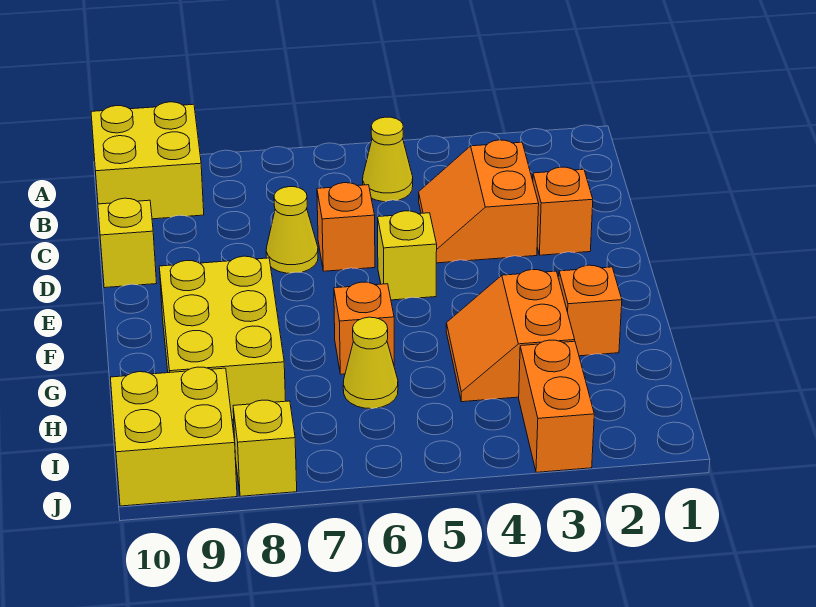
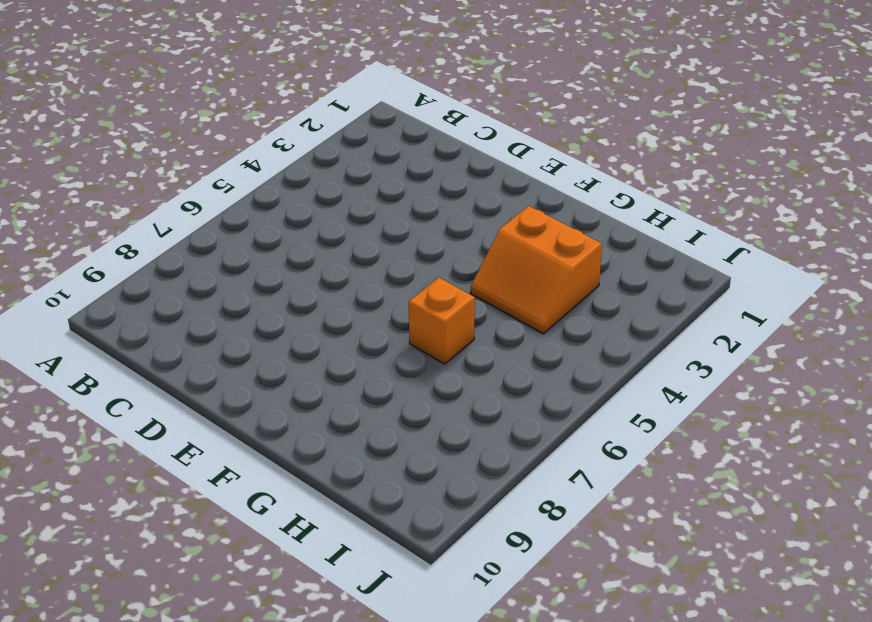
none -> yellow 2x2 brick [91,102,204,219]
none -> yellow 1x1 cone [363,117,413,202]
none -> orange 2x2 slope [419,140,539,263]

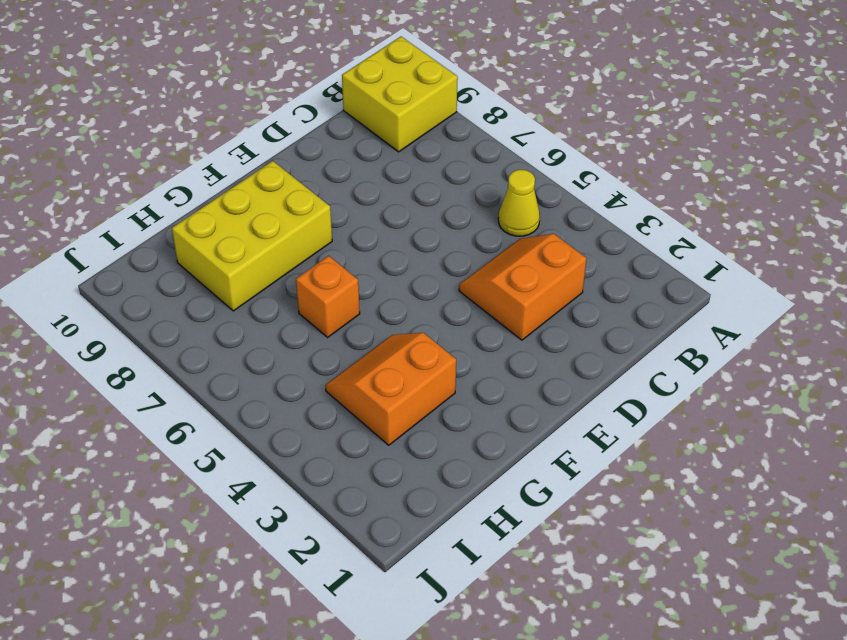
none -> orange 1x1 brick [533,167,593,255]
none -> orange 1x1 brick [317,183,375,271]
none -> yellow 1x1 cone [266,187,318,273]

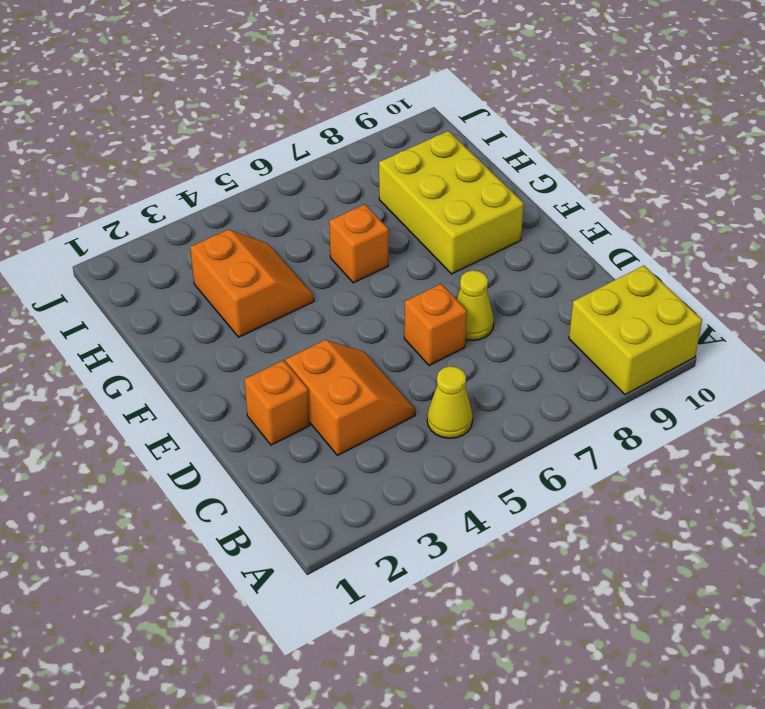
none -> yellow 1x1 brick [98,198,157,288]
none -> yellow 1x1 brick [378,211,437,300]
none -> orange 1x1 brick [559,265,622,356]

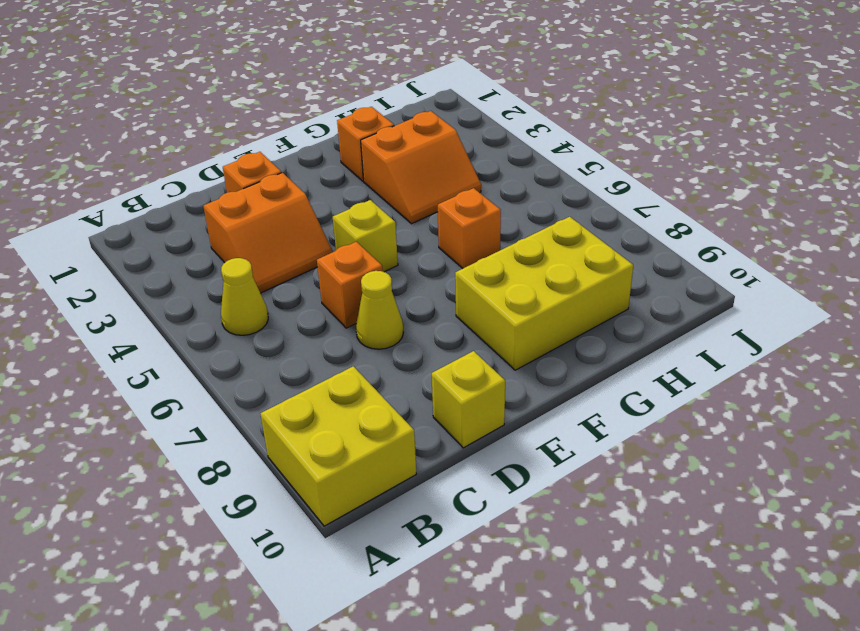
none -> yellow 1x1 cone [343,317,398,409]
none -> orange 1x2 brick [519,340,594,472]
none -> yellow 2x2 brick [110,367,237,506]

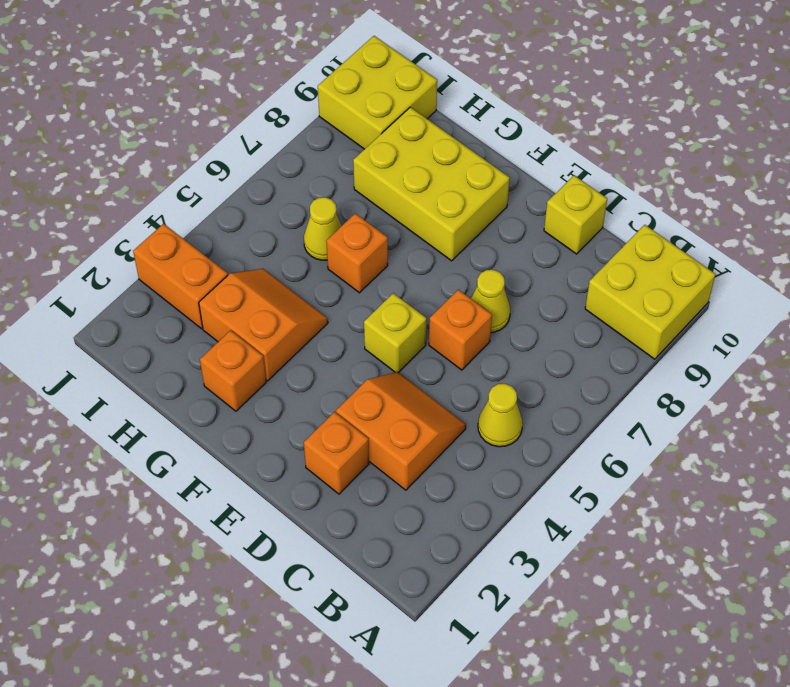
none -> yellow 1x1 brick [233,400,297,496]

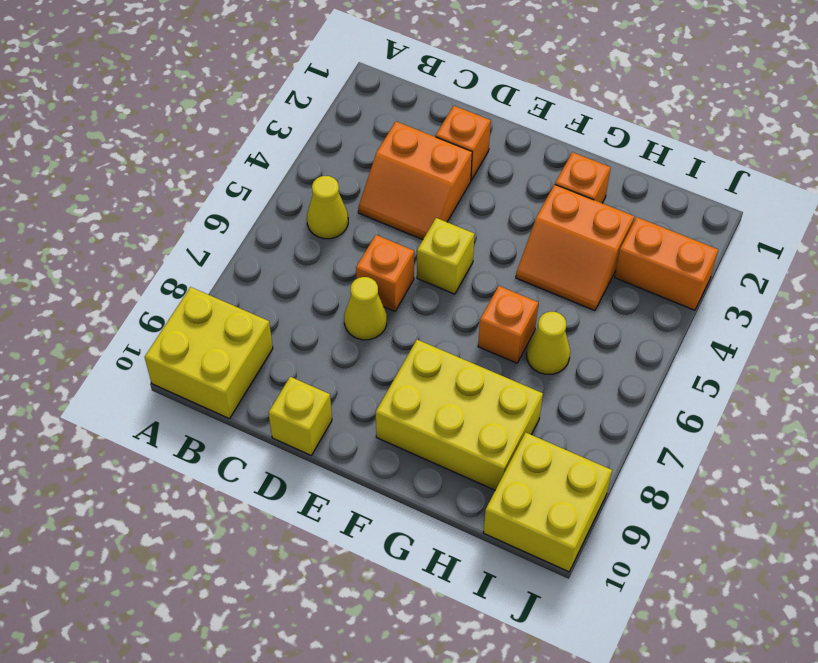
none -> yellow 1x1 brick [233,400,297,496]

